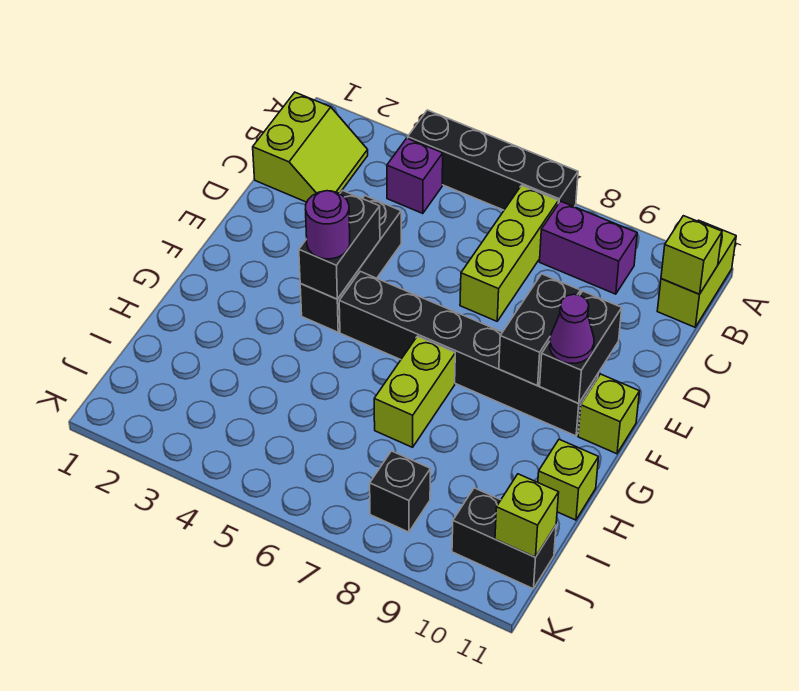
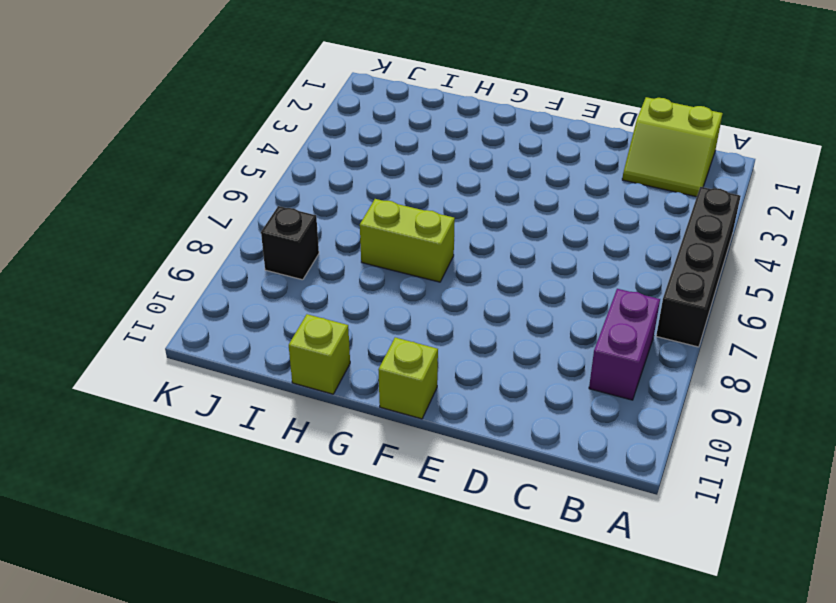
none -> lime 1x2 brick [657,220,736,327]
none -> purple 1x1 brick [387,138,443,214]
none -> lime 1x3 brick [460,185,558,321]

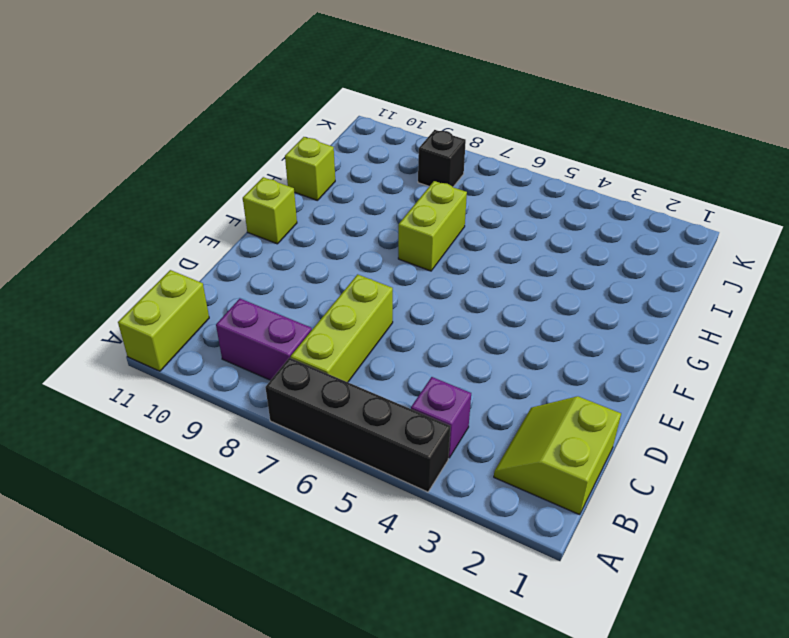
none -> black 1x3 brick [300,196,401,332]
none -> black 1x6 brick [339,271,598,436]
none -> black 1x2 brick [452,488,556,589]

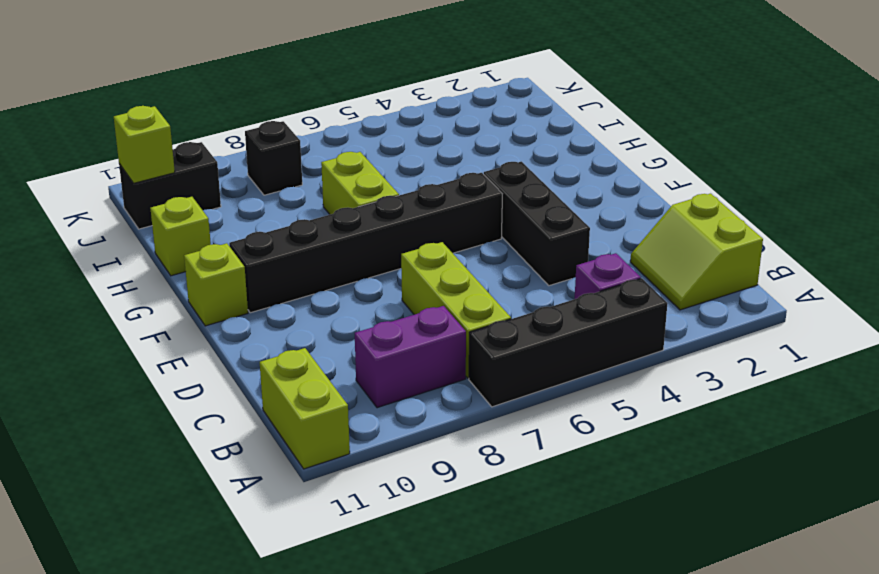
none -> lime 1x1 brick [661,216,722,294]
none -> black 1x2 brick [299,190,380,299]
none -> black 1x2 brick [499,274,580,386]

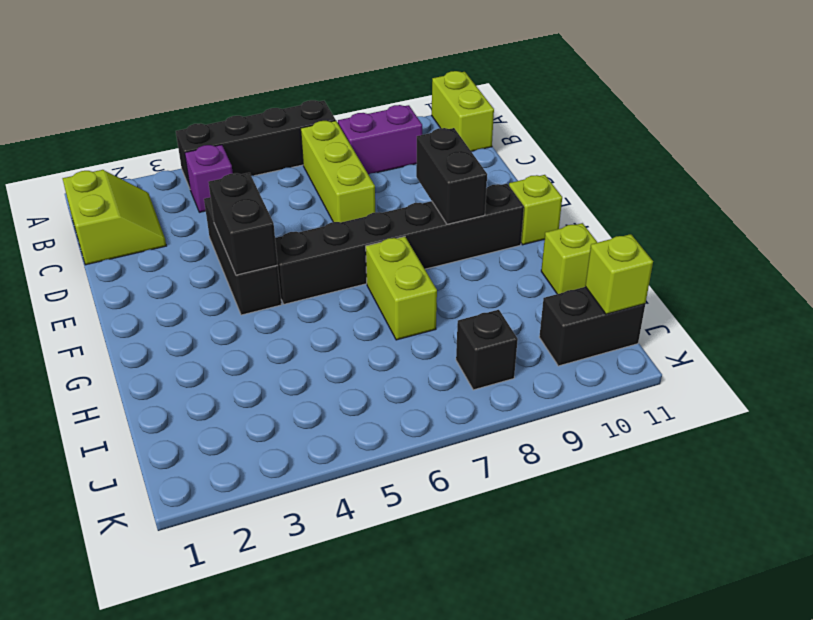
none -> lime 1x1 brick [661,216,722,294]
none -> black 1x2 brick [540,291,622,403]
none -> purple 1x1 round brick [306,191,350,259]

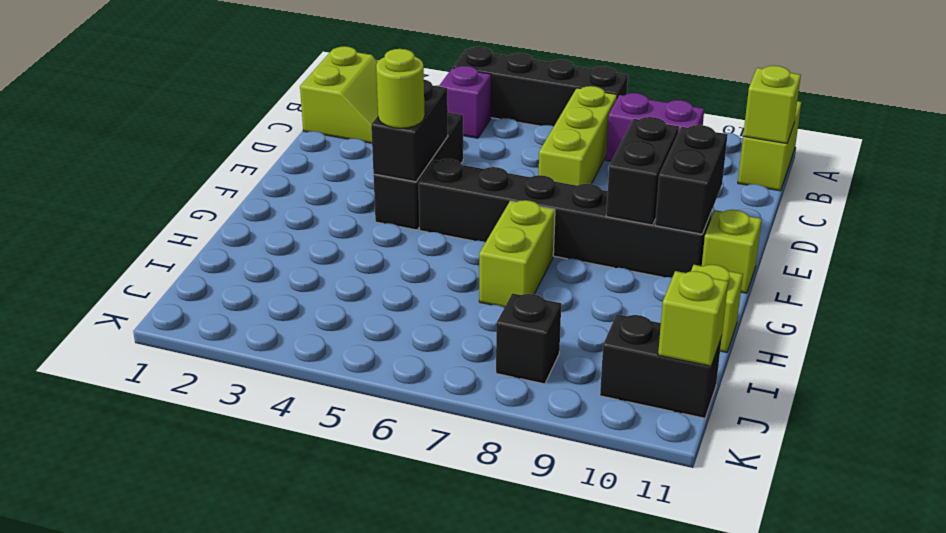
lime 1x1 round brick [376,49,425,128] -> purple 1x1 round brick [306,191,350,259]
none -> purple 1x1 cone [550,294,594,363]

